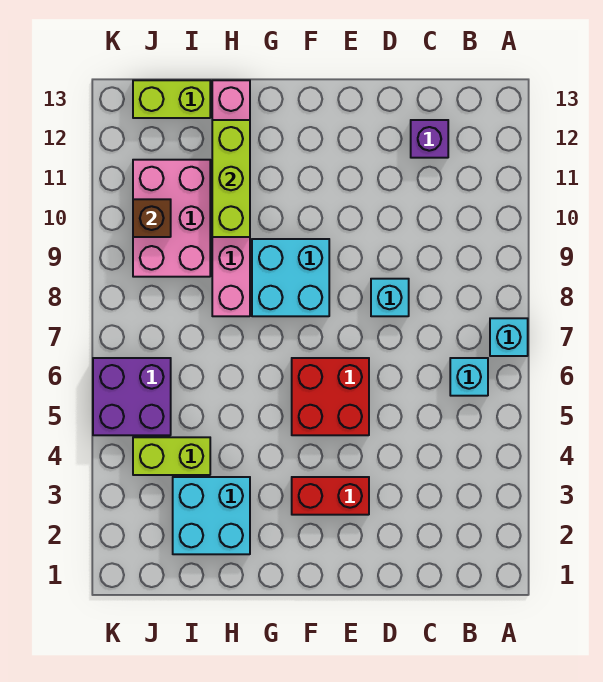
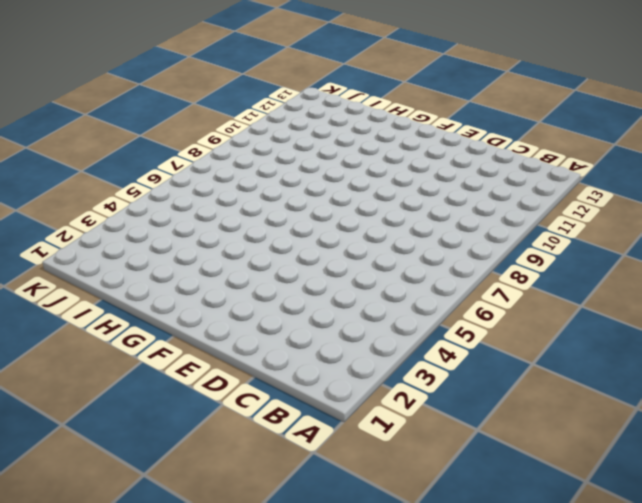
none -> cyan 1x1 brick [490,318,528,356]
none -> cyan 1x1 brick [450,358,488,396]
none -> purple 1x1 brick [411,120,448,158]

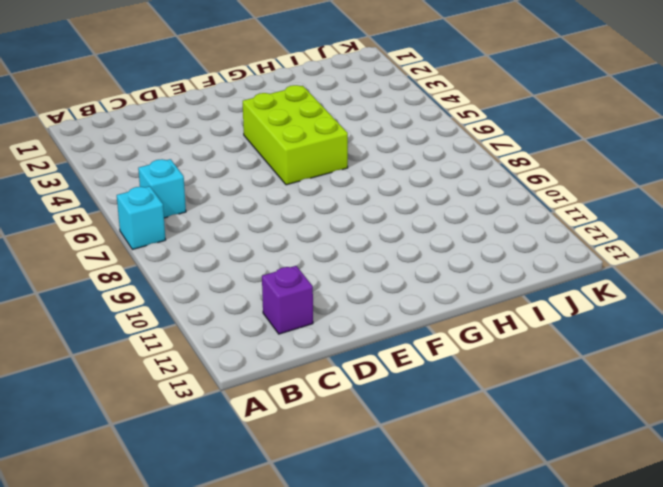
lime 2x3 brick [243,85,348,185] -> red 2x2 brick [292,358,369,435]
none -> cyan 1x1 brick [371,279,409,316]
none -> red 1x2 brick [292,477,369,515]
none -> cyan 2x2 brick [252,239,329,316]

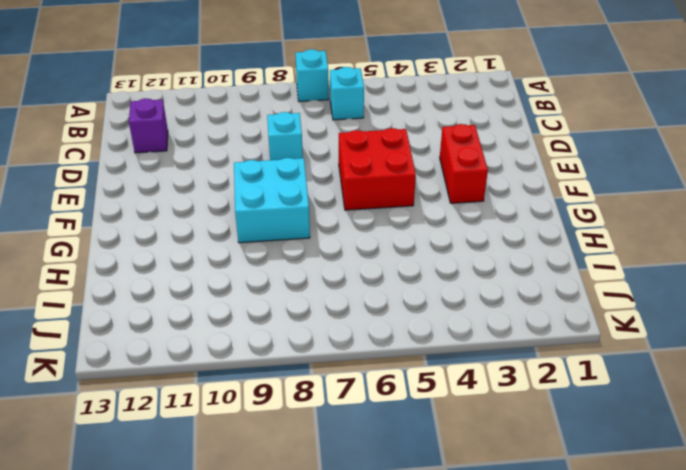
none -> cyan 2x2 brick [173,477,250,554]
none -> pink 1x6 brick [212,80,250,316]
none -> lime 1x2 brick [133,437,210,475]

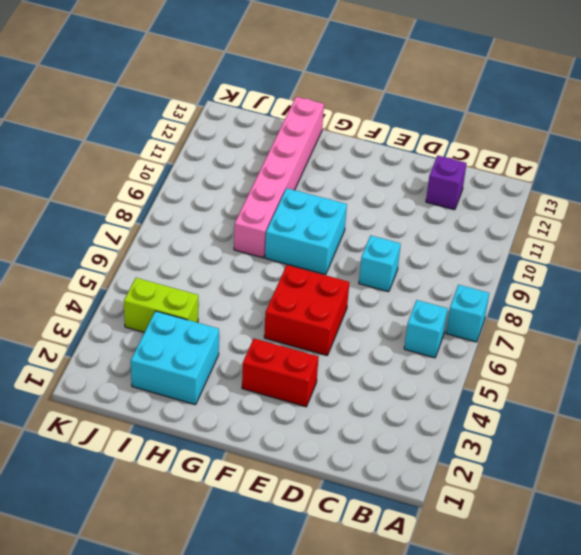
none -> pink 2x3 brick [133,160,210,277]
none -> lime 1x2 brick [133,80,210,118]
none -> purple 2x2 brick [93,358,171,435]

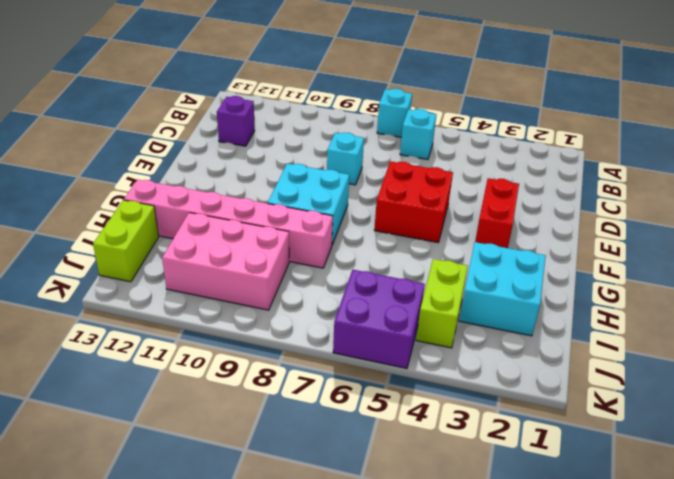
none -> lime 1x3 brick [212,120,250,237]
none -> brown 1x1 brick [133,199,171,237]

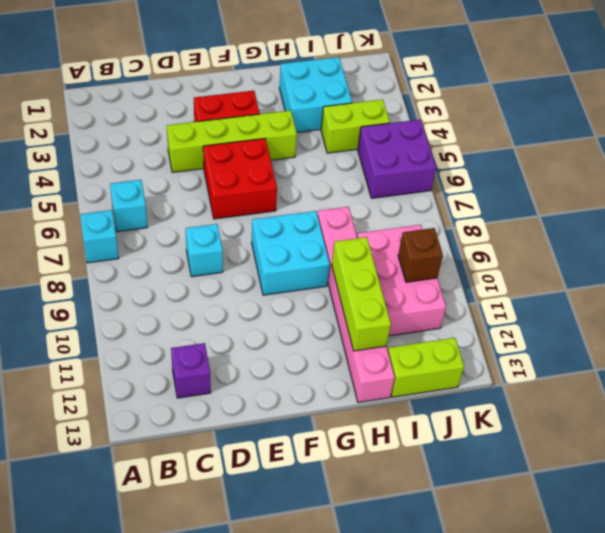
lime 1x4 brick [167,110,297,172] -> none

